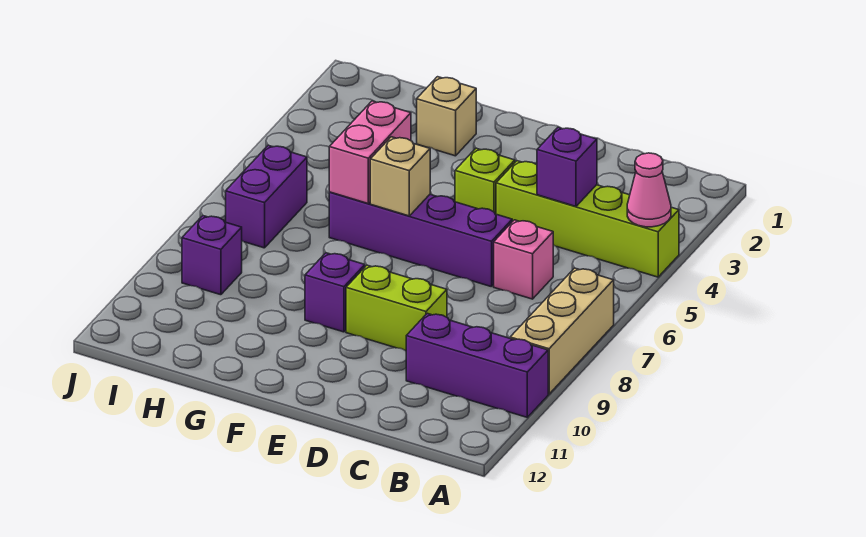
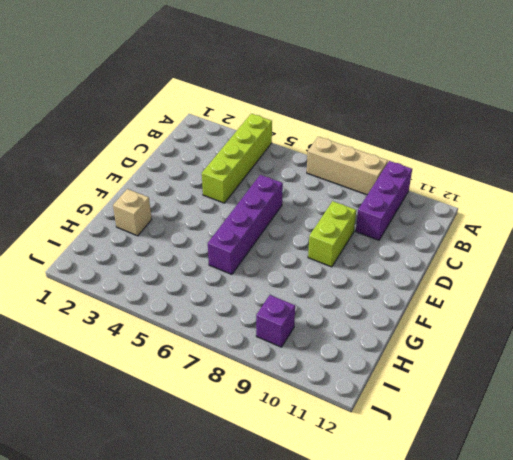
none -> pink 1x1 brick [494,220,553,299]
none -> lime 1x1 brick [455,148,515,214]
none -> purple 1x1 brick [305,253,365,332]

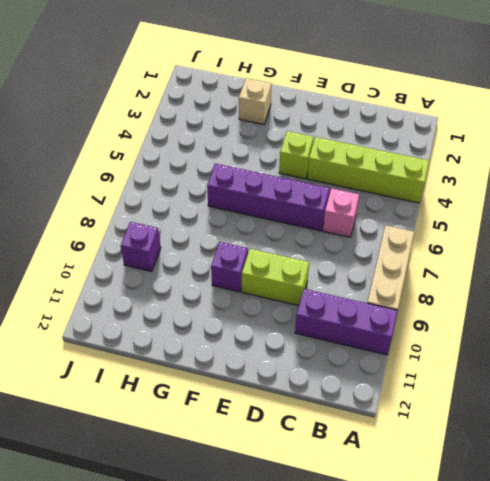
none -> purple 1x2 brick [226,145,307,248]
none -> pink 1x1 cone [627,153,671,227]
none -> purple 1x1 brick [537,127,597,206]

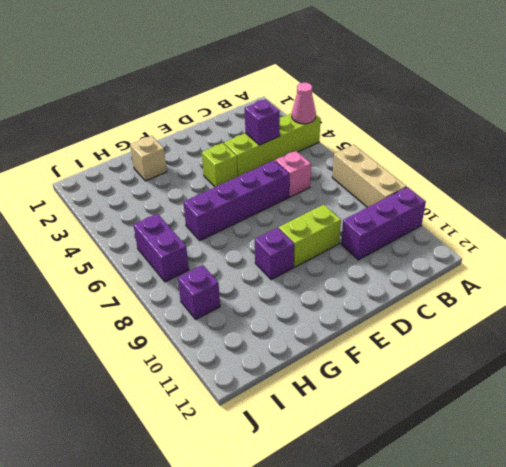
none -> tan 1x1 brick [370,137,430,216]
none -> pink 1x2 brick [329,101,411,203]

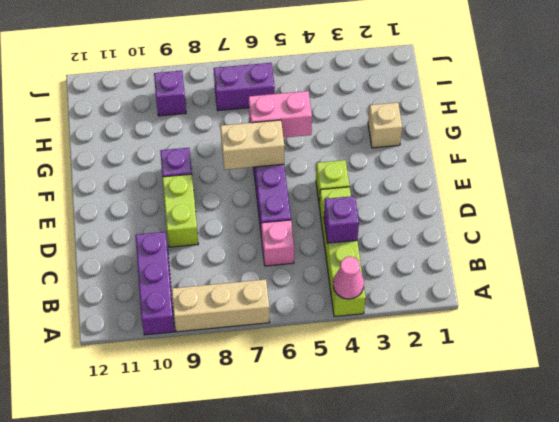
tan 1x2 brick [220,120,284,170] -> tan 1x1 brick [370,137,430,216]

